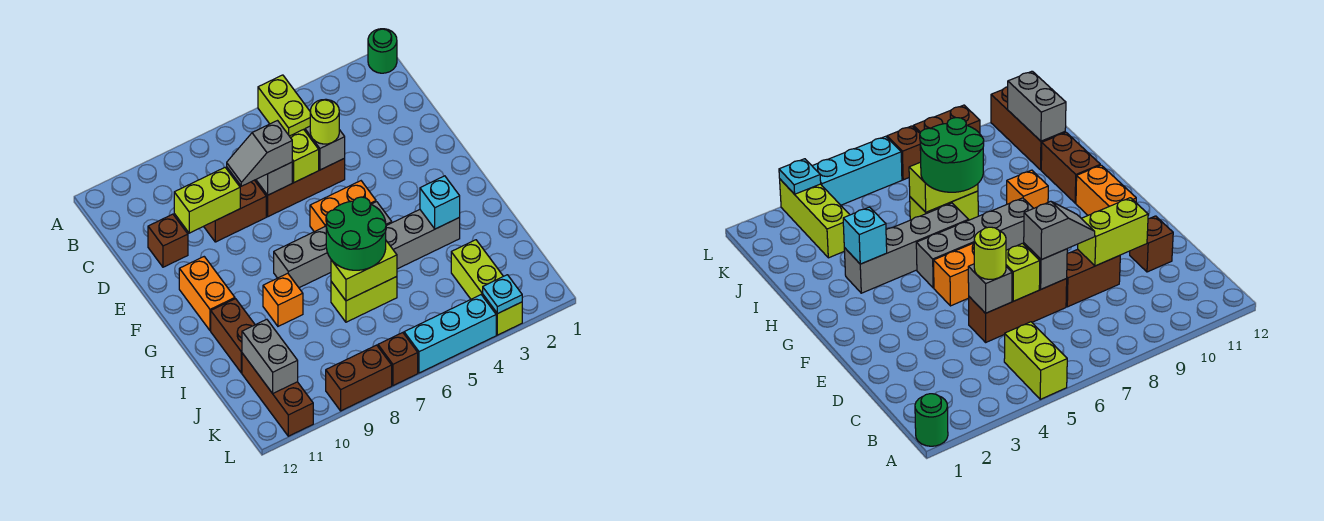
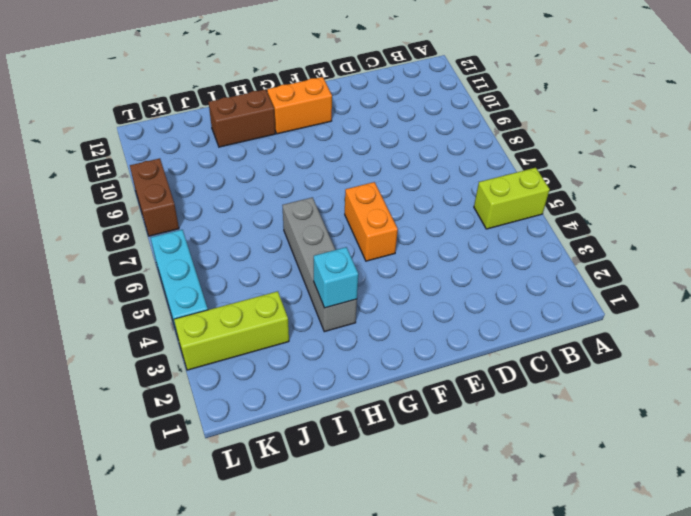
none -> green 1x1 round brick [368,29,397,73]
none -> brown 1x3 brick [255,158,345,217]
none -> brown 1x2 brick [204,180,266,242]

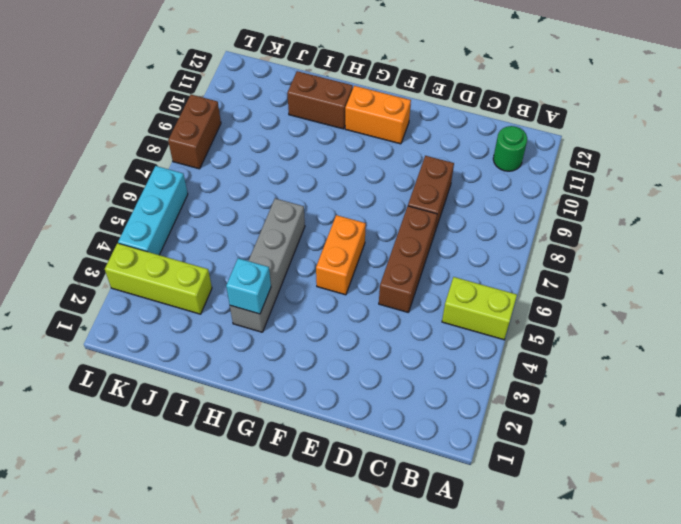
green 1x1 round brick [493,126,527,171] -> green 1x1 round brick moved to [368,29,397,73]
none -> brown 1x1 brick [148,214,188,267]
none -> grey 1x4 brick [274,202,392,288]
none -> orange 1x1 brick [263,273,303,326]

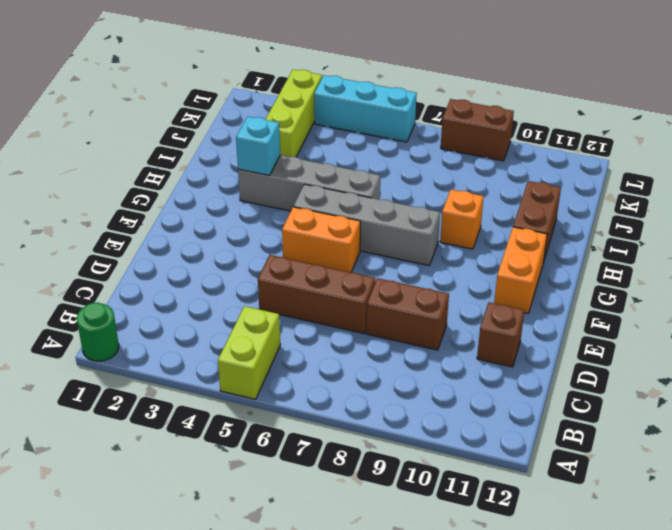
none -> lime 1x2 brick [331,277,397,322]
none -> brown 1x3 brick [242,353,313,436]
none -> brown 1x1 brick [378,333,418,386]

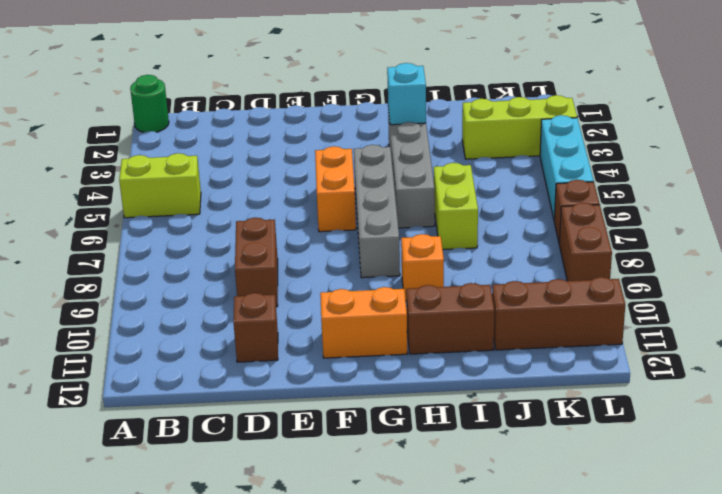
none -> brown 1x3 brick [255,158,345,217]
none -> grey 1x1 brick [305,126,345,170]
none -> lime 1x1 brick [290,129,319,182]

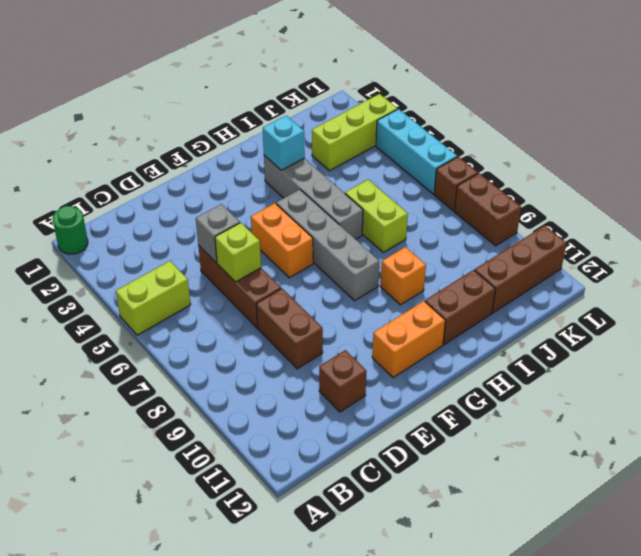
none -> grey 1x1 brick [256,162,292,195]
none -> lime 1x2 brick [174,168,240,233]
none -> lime 1x2 brick [331,241,397,301]

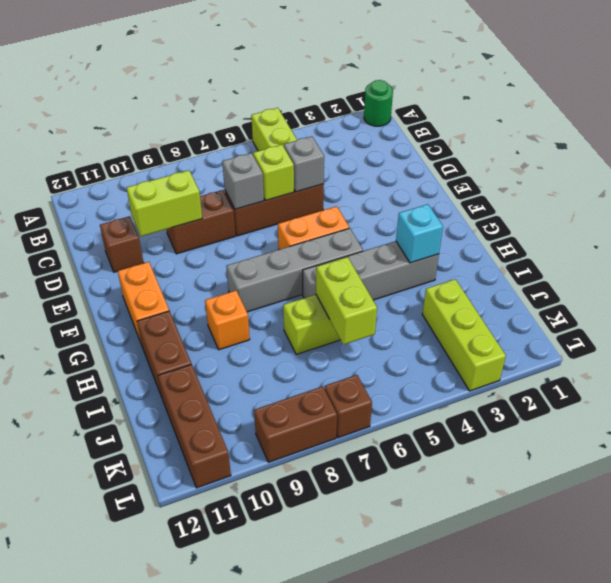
lime 1x2 brick [316,257,377,345] -> lime 1x2 brick turned to [331,241,397,301]
none -> cyan 1x3 brick [404,295,496,373]
none -> grey 1x2 brick [242,319,298,393]
none -> cyan 1x1 plate [483,275,522,314]

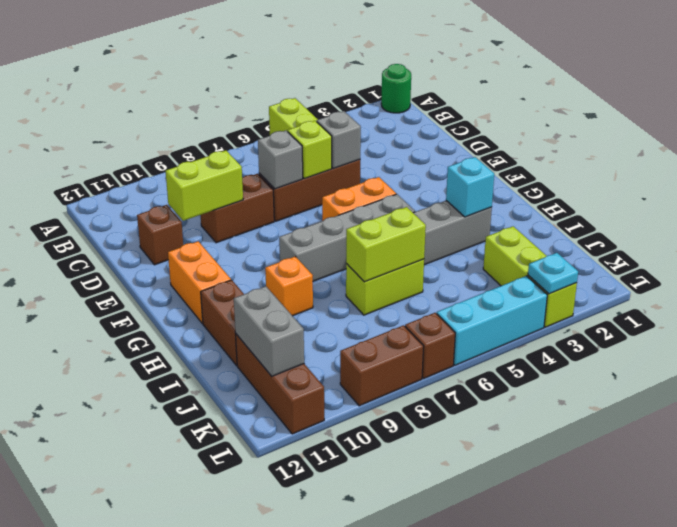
none -> lime 1x1 round brick [310,99,339,144]
none -> grey 1x2 slope [227,121,292,186]
none -> green 2x2 round brick [326,197,386,270]

